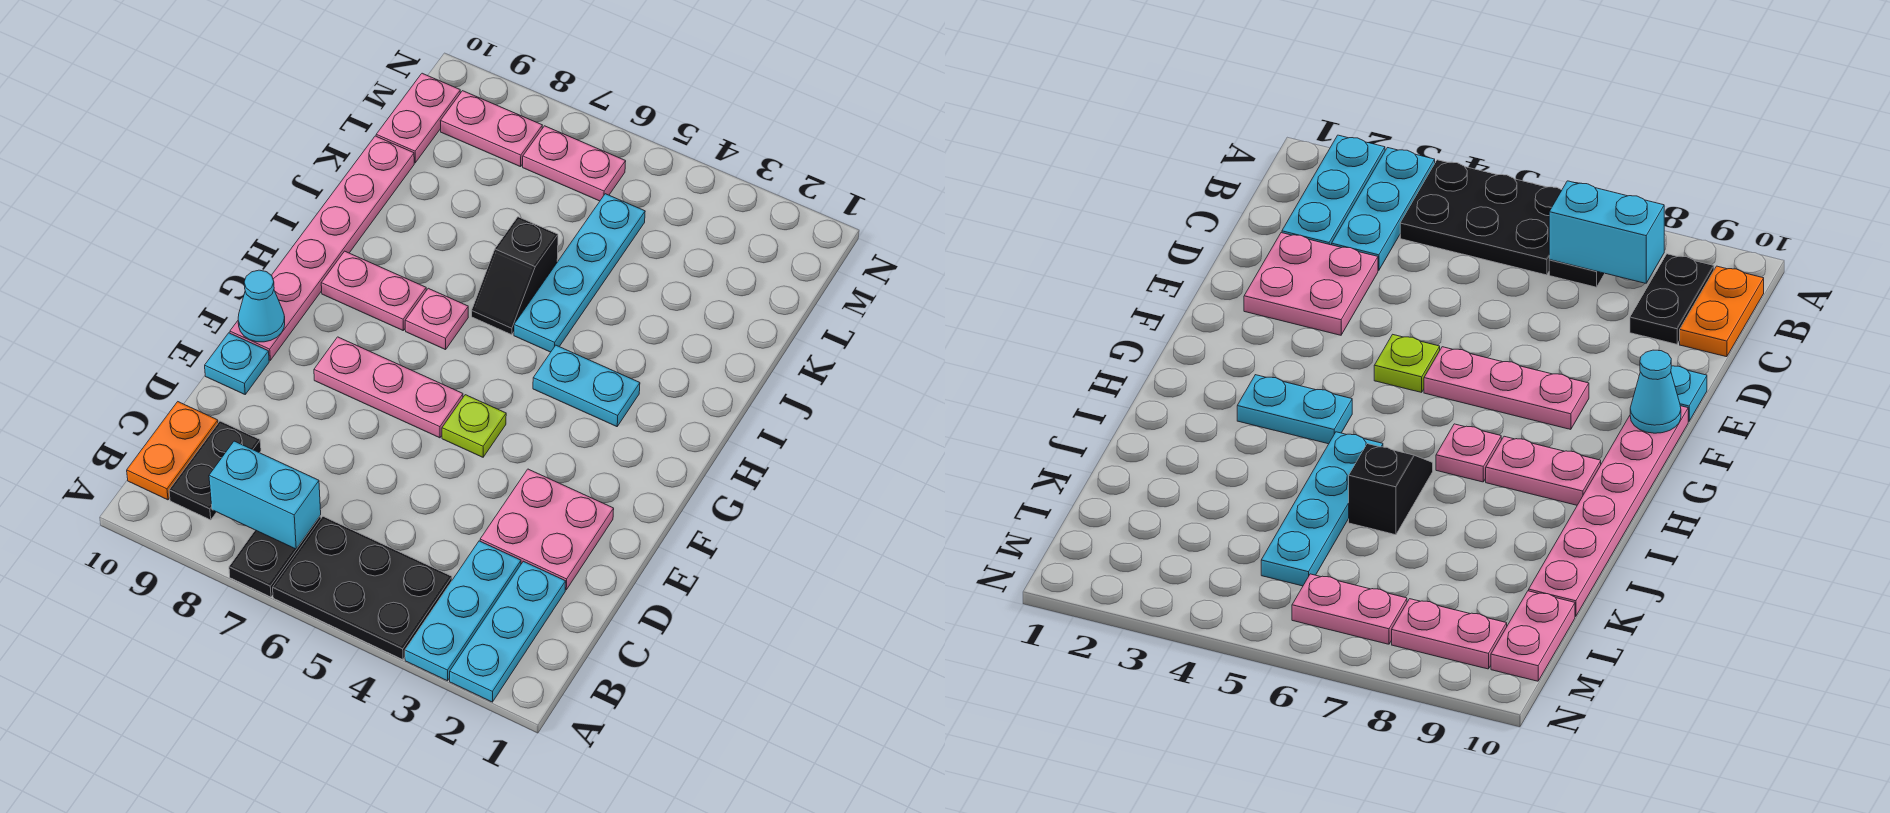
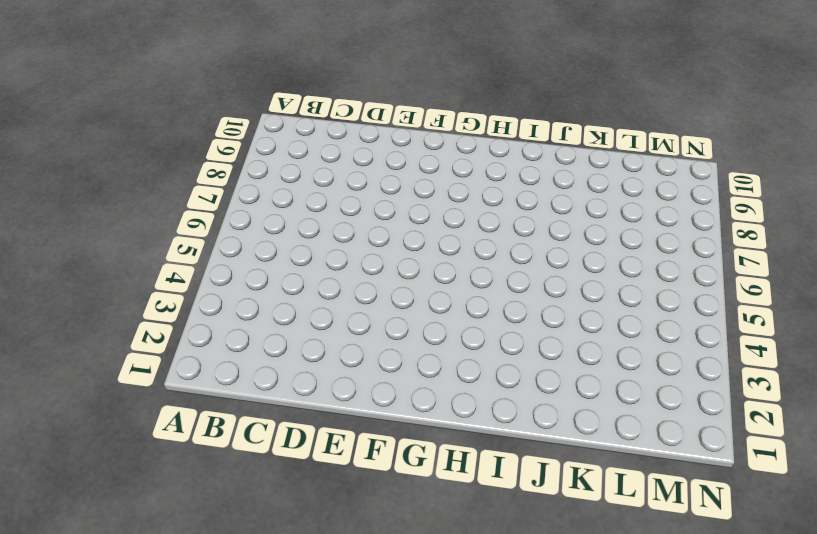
none -> cyan 1x3 plate [450,561,566,702]
none -> cyan 1x3 plate [405,541,521,681]
none -> black 2x3 plate [273,516,452,660]

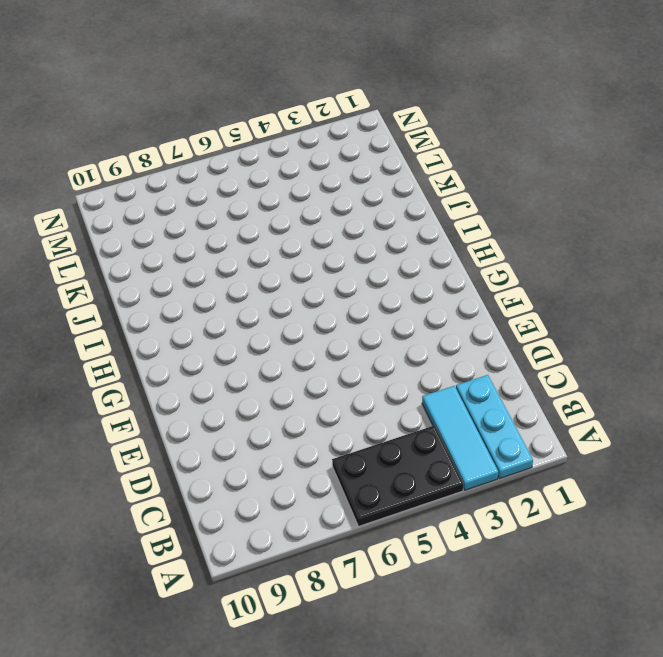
cyan 1x3 tile [422,386,498,490] -> cyan 1x3 plate [405,541,521,681]
none -> black 1x2 plate [229,516,321,597]
none -> black 1x2 plate [169,421,261,520]
none -> orange 1x2 plate [127,402,218,500]

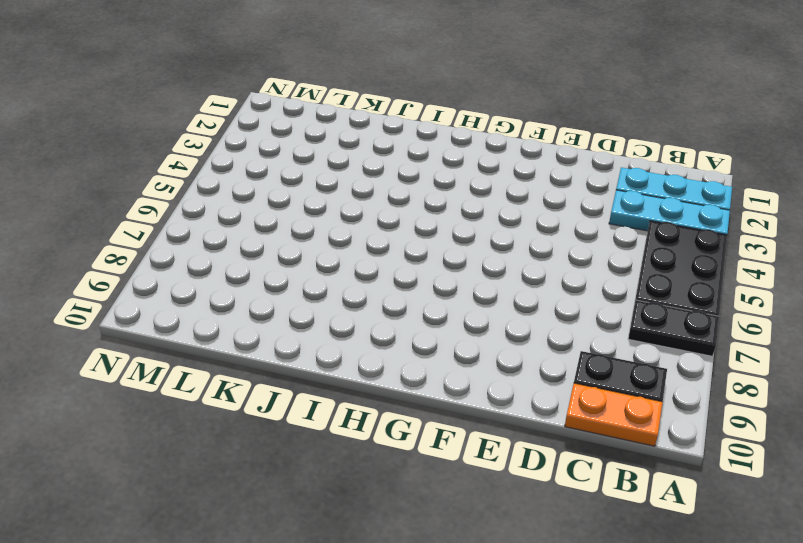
none -> pink 2x2 plate [480,469,614,590]
none -> cyan 1x1 plate [205,333,269,394]
none -> lime 1x1 plate [442,395,506,457]

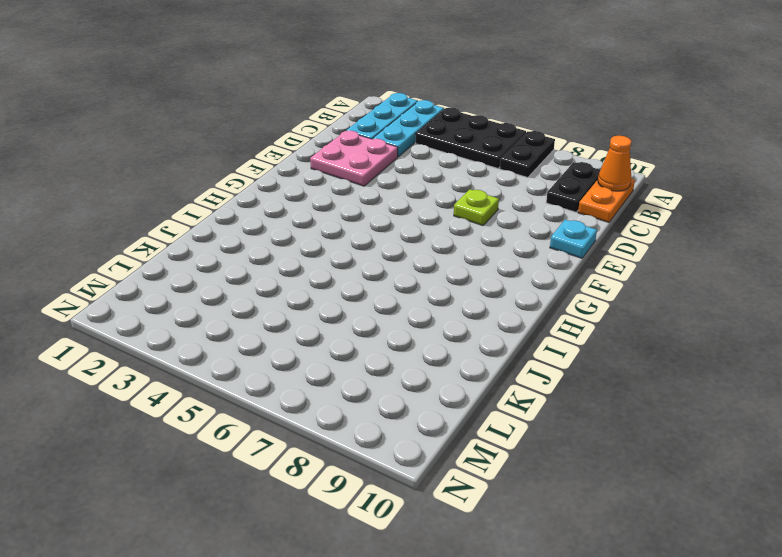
orange 1x1 cone [598,136,632,191] -> none
lime 1x1 plate [454,189,499,226] -> lime 1x1 plate moved to [442,395,506,457]
none -> pink 1x3 plate [314,337,463,438]
none -> pink 1x6 plate [230,136,414,360]
none -> cyan 1x2 plate [533,345,640,427]

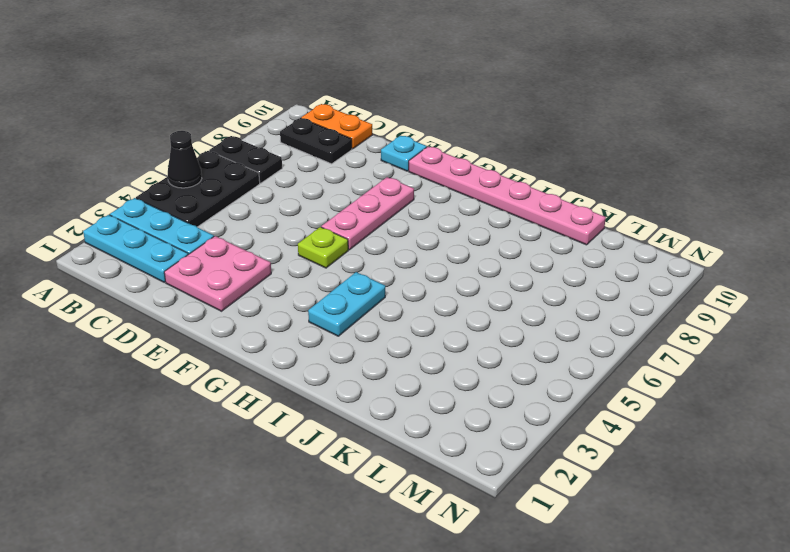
black 1x1 cone [168,131,202,188] -> none
none -> pink 1x1 plate [405,288,468,350]
none -> pink 1x2 plate [321,251,426,330]
none -> cyan 1x4 plate [514,194,645,352]

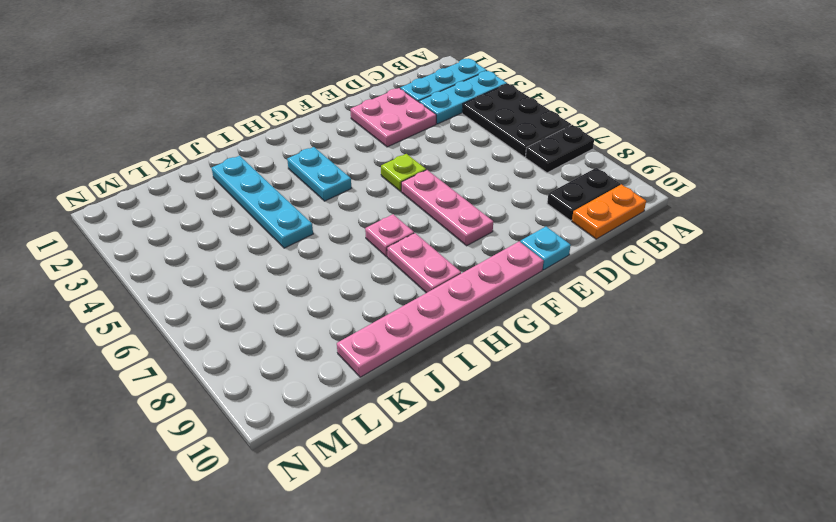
cyan 1x4 plate [212,156,313,248] -> cyan 1x4 plate turned to [514,194,645,352]
none -> black 1x2 slope [472,217,558,335]
none -> pink 1x2 plate [376,73,460,163]
none -> pink 1x2 plate [523,126,626,201]

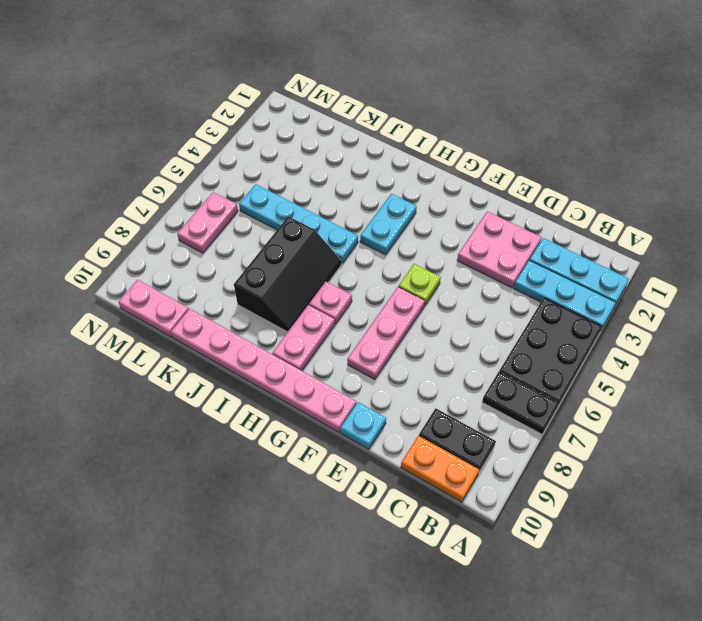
black 2x3 slope [234,216,342,332] -> black 1x2 slope [472,217,558,335]
none -> pink 1x2 plate [441,91,542,167]
none -> cyan 1x2 brick [209,441,321,549]
none -> cyan 1x1 cone [238,270,285,342]

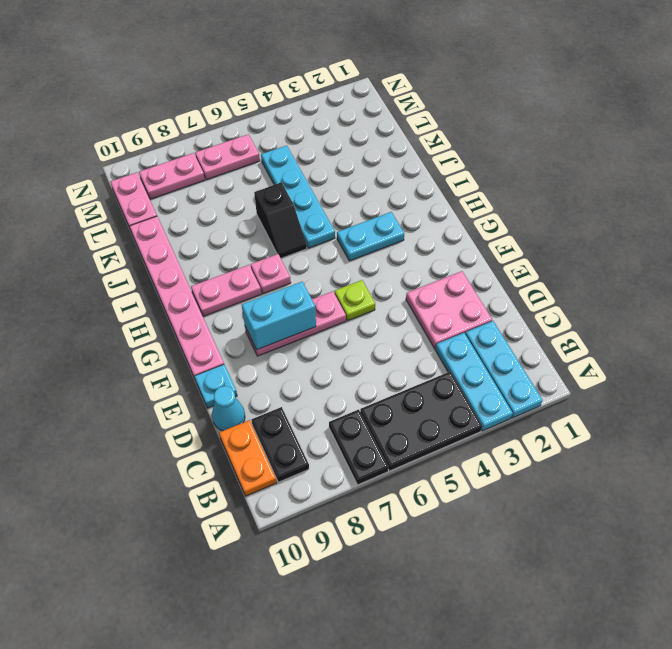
cyan 1x1 cone [212,386,245,431] -> cyan 1x1 cone moved to [238,270,285,342]
cyan 1x2 brick [242,282,316,350] -> cyan 1x2 brick moved to [209,441,321,549]

